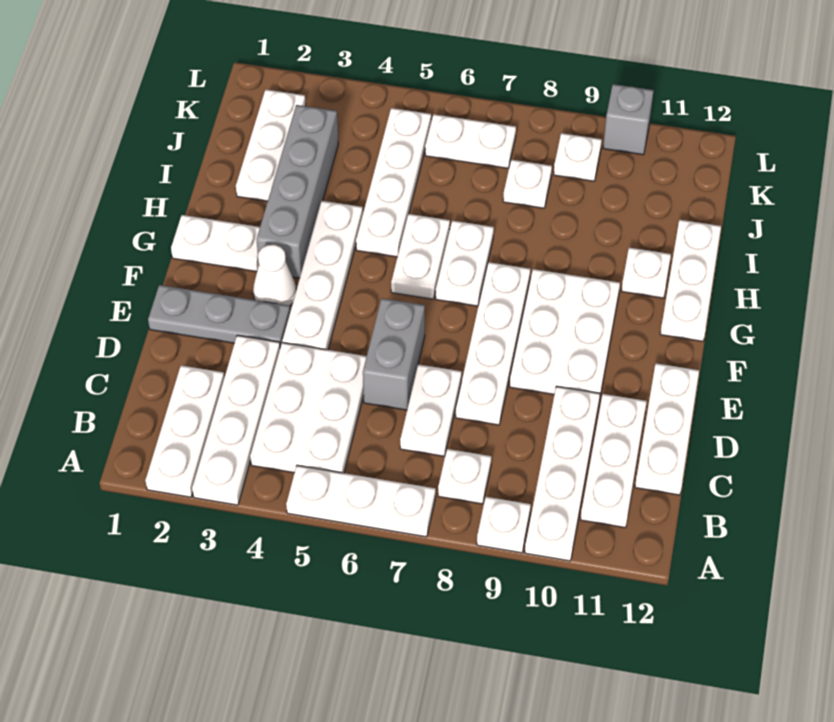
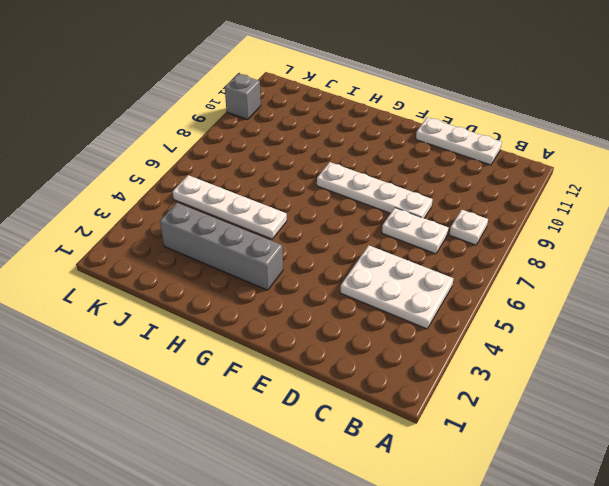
none -> white 1x3 plate [145,366,224,497]
none -> white 1x4 plate [192,335,280,505]
none -> white 1x3 plate [286,466,436,537]

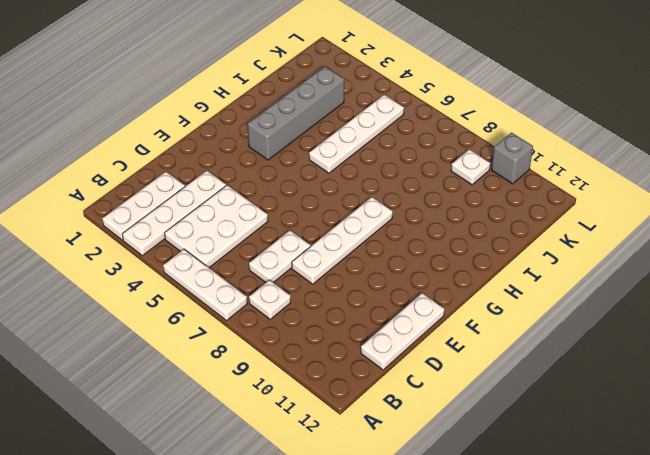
none -> white 1x1 plate [477,497,531,553]
none -> white 1x4 plate [525,386,600,561]
none -> white 1x3 plate [580,394,647,528]

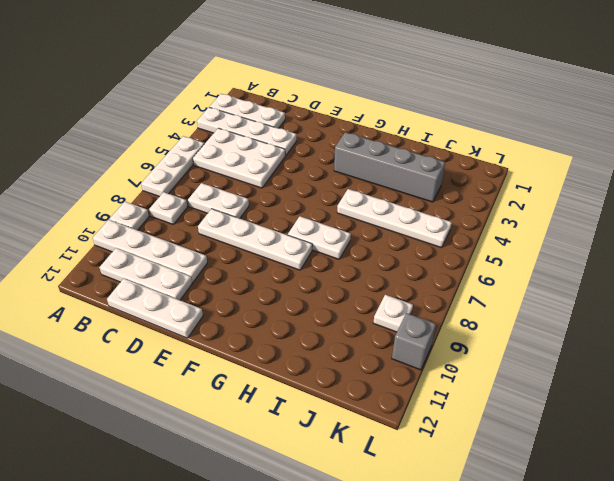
none -> grey 1x2 brick [363,298,425,410]
none -> grey 1x3 plate [148,285,290,347]
none -> white 1x4 plate [282,201,363,350]

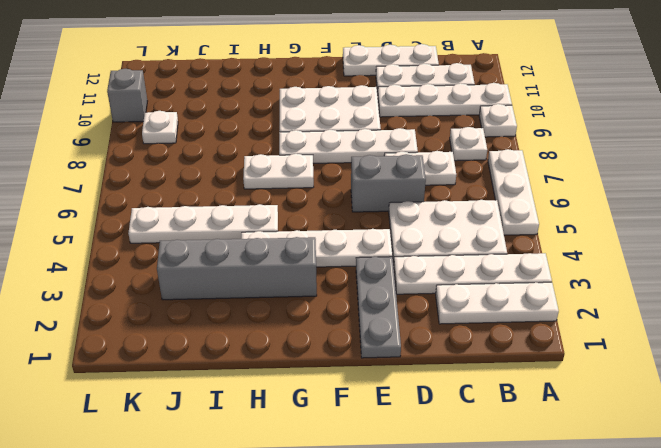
none -> white 1x1 cone [253,245,296,305]
none -> white 1x2 plate [171,215,260,272]
none -> white 1x2 plate [391,214,450,299]

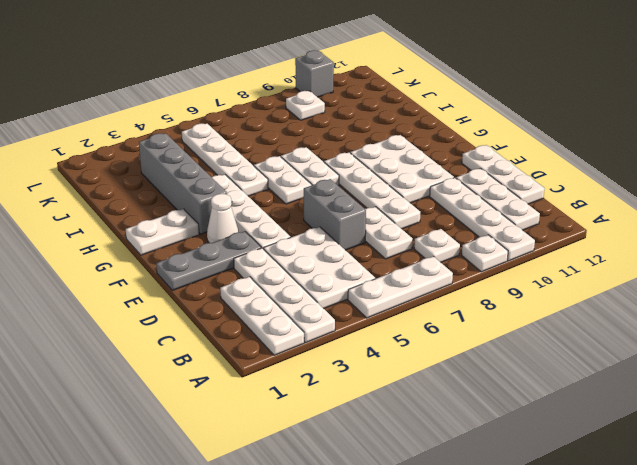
none -> white 1x3 plate [660,220,721,341]
none -> white 1x1 plate [622,248,671,298]
none -> white 1x3 plate [236,90,306,201]

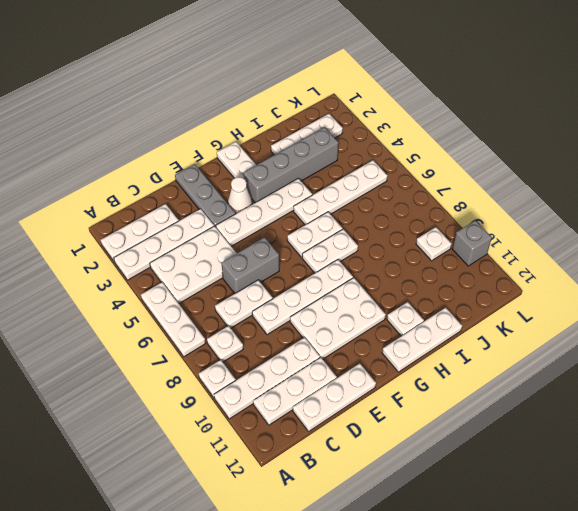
none -> white 1x1 plate [503,160,552,208]
none -> white 1x2 plate [425,114,516,168]

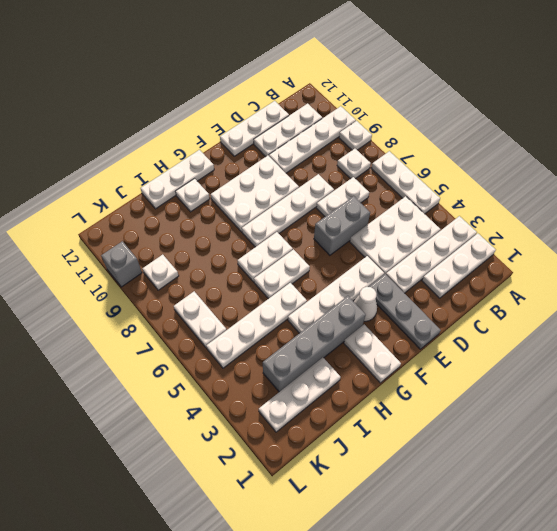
none -> white 1x1 plate [503,160,552,208]

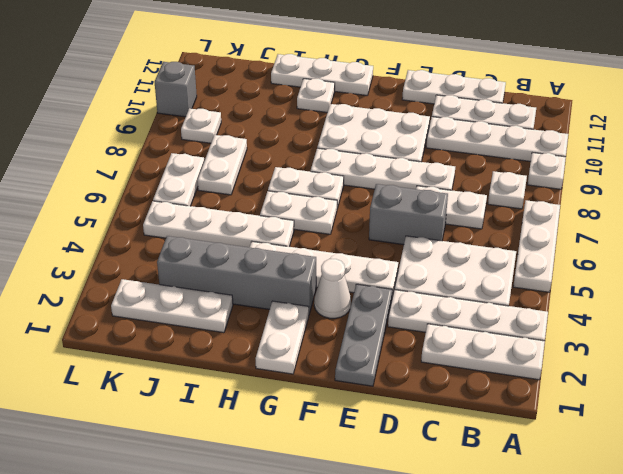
white 1x2 plate [197,135,247,195] -> white 1x1 plate [503,160,552,208]

